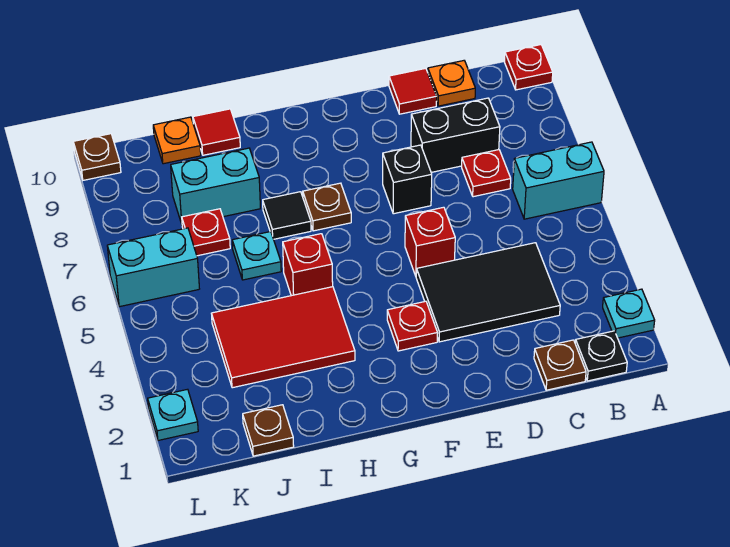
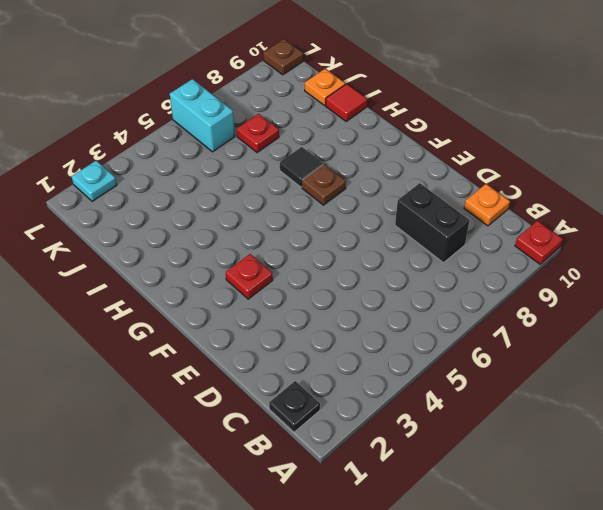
none -> cyan 1x1 plate [603,289,655,338]
none -> cyan 1x2 brick [513,142,604,219]
none -> brown 1x1 plate [534,340,586,390]

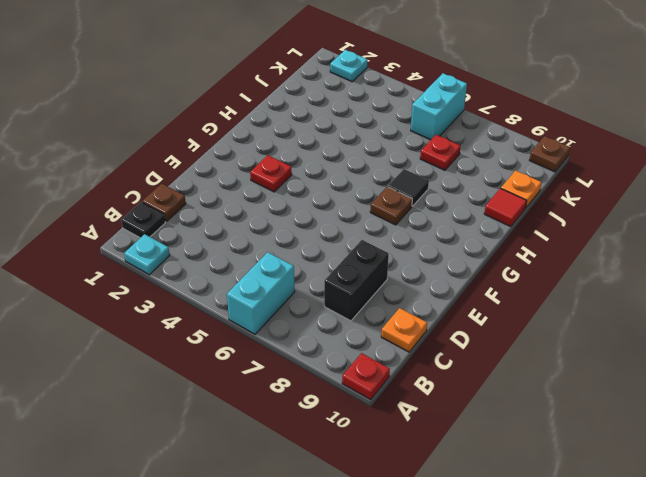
none -> black 2x3 tile [416,243,560,342]
none -> red 1x1 plate [462,150,511,197]
none -> red 1x1 tile [389,68,437,114]

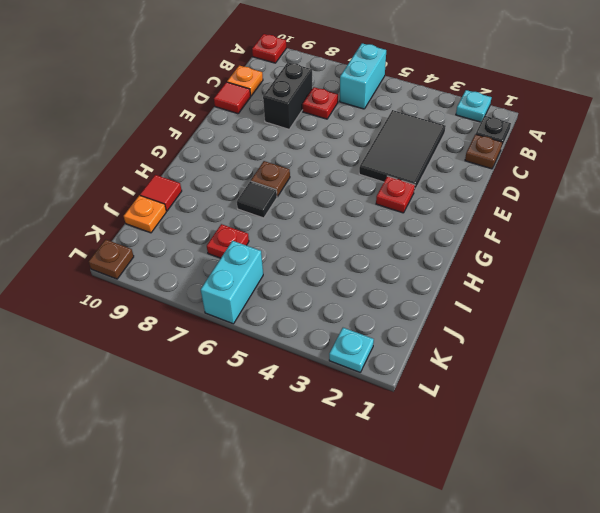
none -> red 1x1 brick [405,207,455,276]
none -> black 1x1 brick [383,145,432,214]
none -> red 2x3 tile [211,287,355,388]

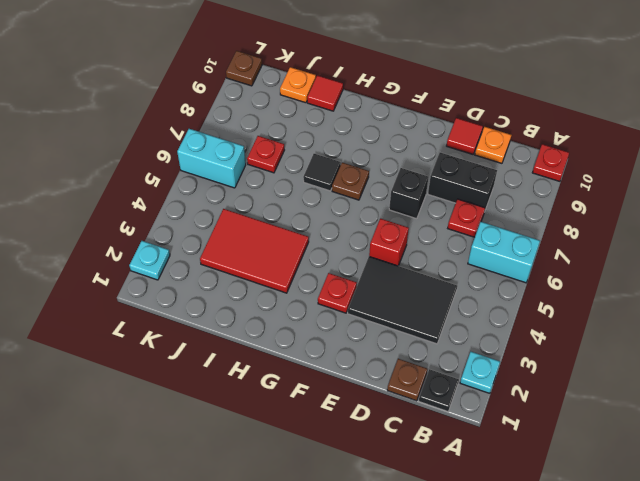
none -> red 1x1 brick [283,234,333,296]
none -> cyan 1x1 plate [232,232,281,280]
none -> cyan 1x2 brick [171,148,260,224]

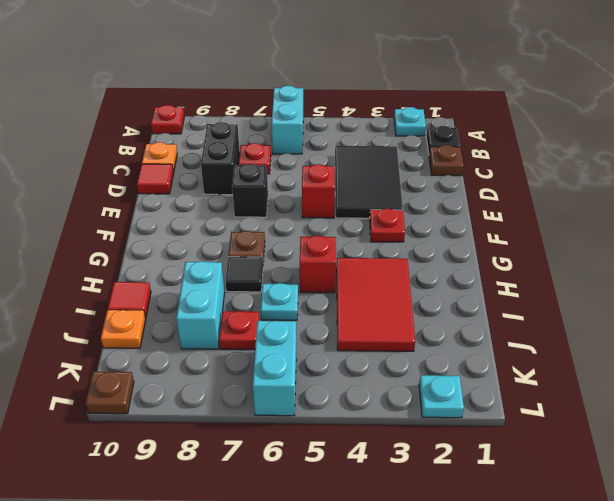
none -> brown 1x1 plate [243,405,294,456]

